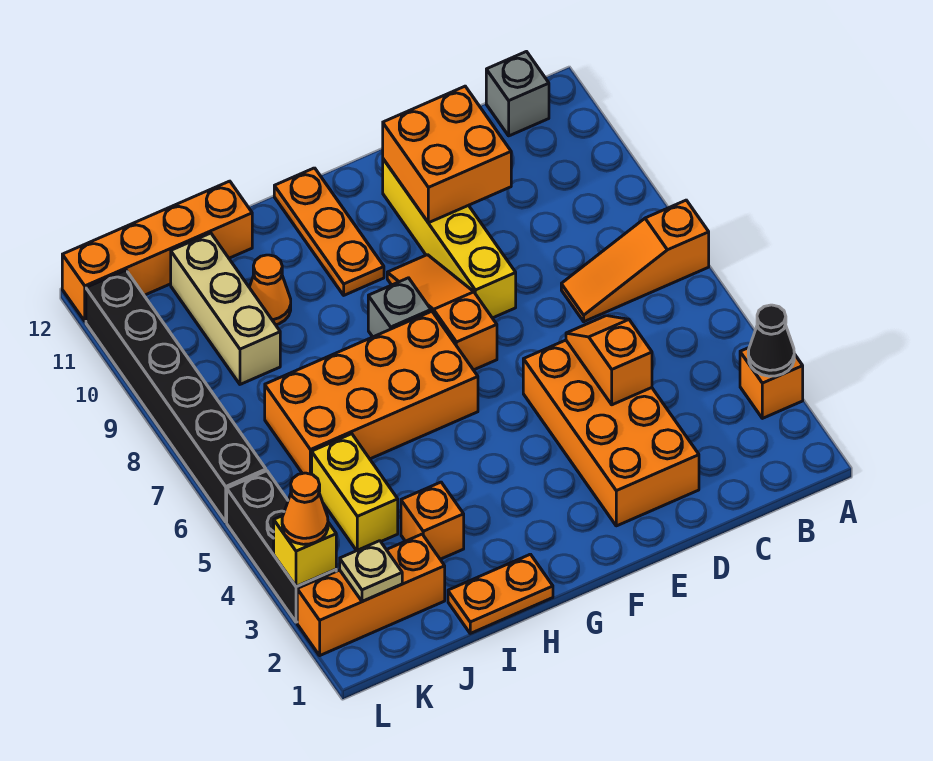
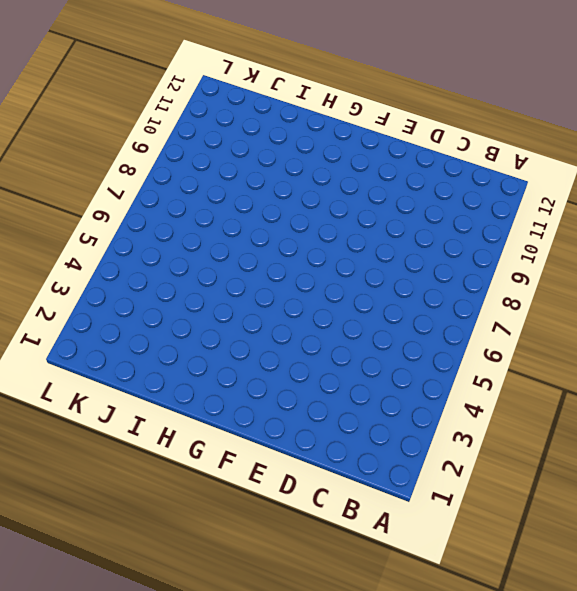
none -> orange 1x1 brick [740,348,803,418]
none -> orange 1x3 slope [561,200,709,322]
none -> grey 1x1 brick [486,52,549,136]

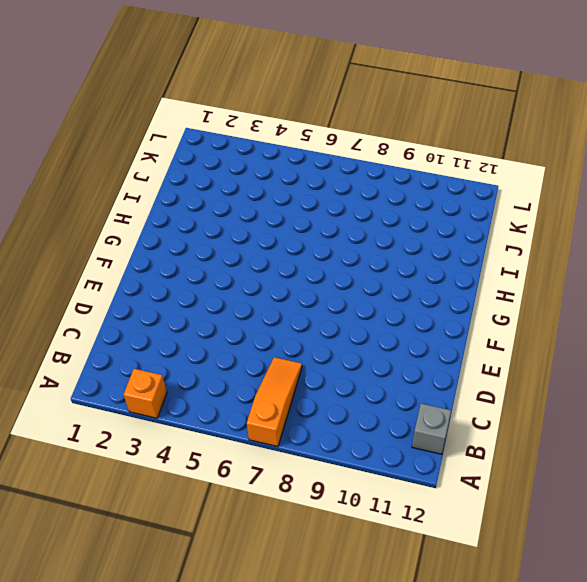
none -> orange 2x4 brick [523,340,699,526]
none -> yellow 1x4 brick [383,159,516,318]
none -> orange 1x3 slope [387,255,497,370]

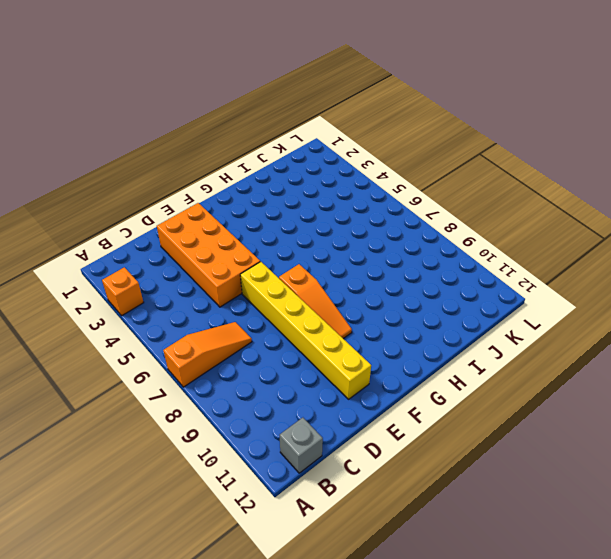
yellow 1x6 brick [240,262,371,399] -> yellow 1x4 brick [383,159,516,318]
none -> orange 2x4 brick [265,311,478,474]
none -> grey 1x1 brick [368,278,431,337]
none -> orange 1x3 plate [274,168,384,295]

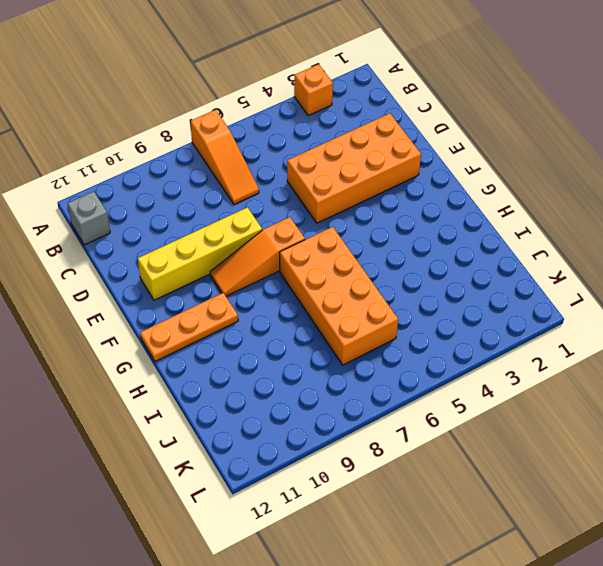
none -> grey 1x1 brick [368,278,431,337]
none -> orange 1x2 plate [448,554,553,633]
none -> orange 1x1 brick [401,482,464,559]

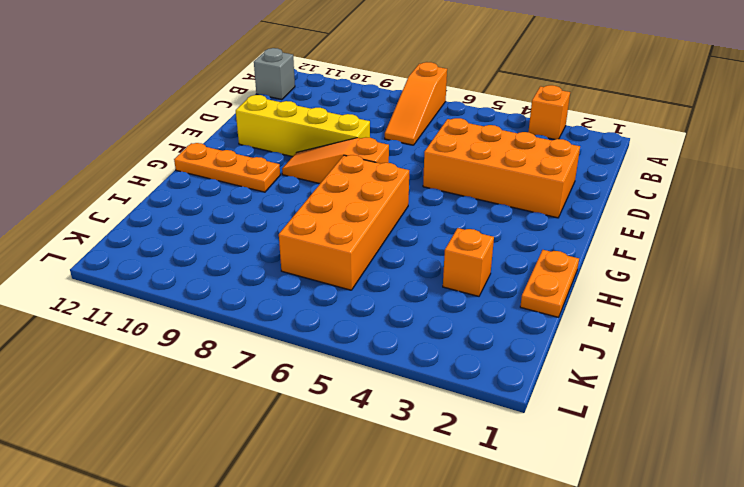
none -> grey 1x1 brick [368,278,431,337]
none -> orange 1x1 cone [249,255,291,325]
none -> orange 1x4 brick [62,181,252,321]

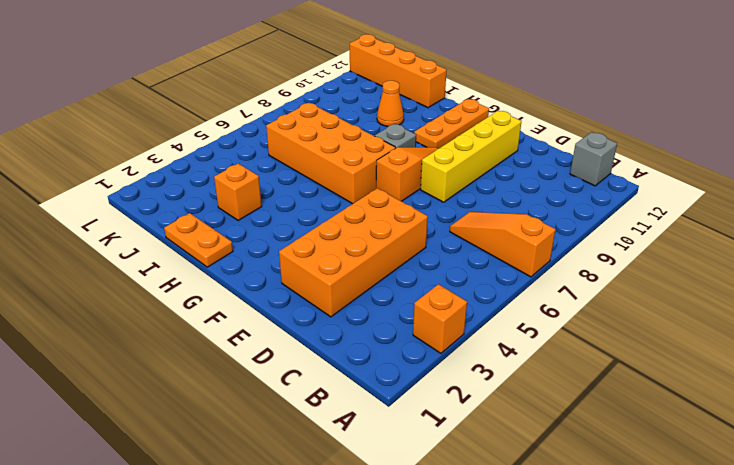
none -> orange 1x3 brick [297,534,445,655]
none -> yellow 1x2 brick [312,434,398,551]
none -> tan 1x3 brick [171,233,280,384]

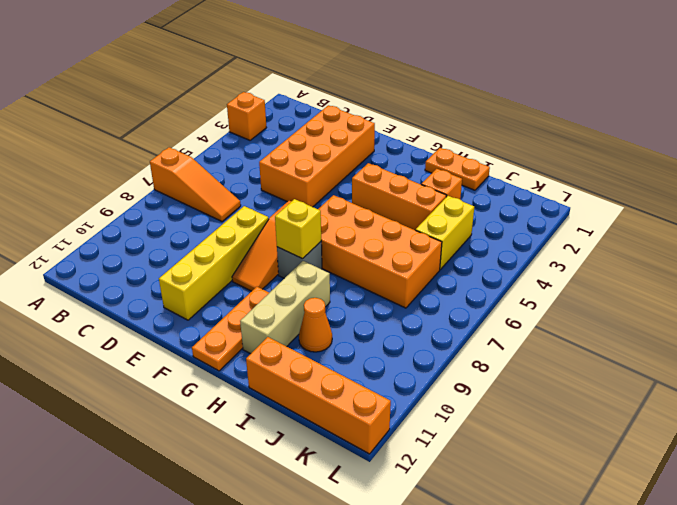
orange 1x3 brick [352,163,447,230] -> orange 1x3 brick moved to [297,534,445,655]
yellow 1x1 brick [275,199,321,259] -> yellow 1x1 brick moved to [274,516,336,587]
tan 1x3 brick [240,261,330,354] -> tan 1x3 brick moved to [171,233,280,384]
none -> grey 1x1 brick [486,52,549,136]
none -> black 1x3 brick [227,471,336,622]
none -> black 1x6 brick [86,270,266,522]

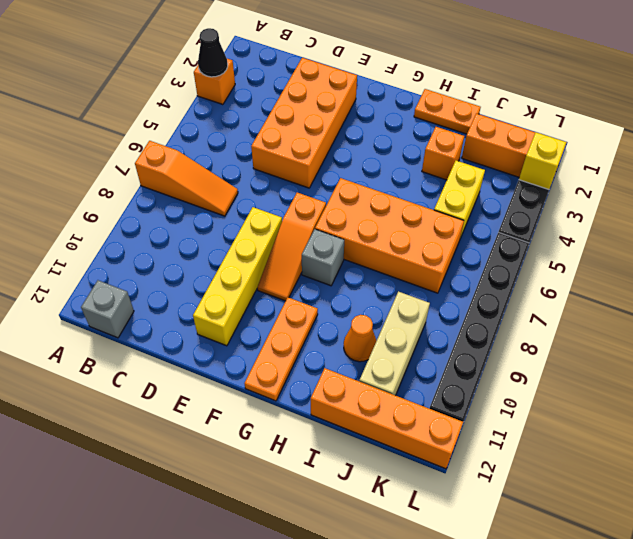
none -> orange 1x2 slope [566,316,652,405]
none -> orange 2x2 brick [383,86,511,223]
none -> tan 1x1 plate [340,541,402,601]

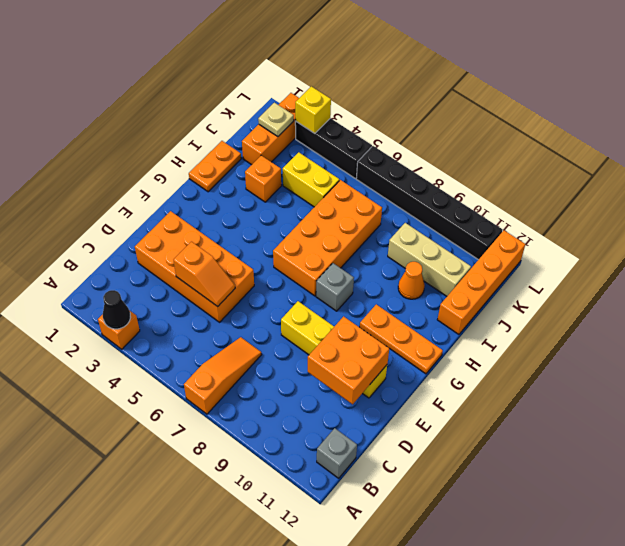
none -> orange 1x3 slope [387,255,497,370]
none -> orange 1x1 cone [282,473,328,544]

